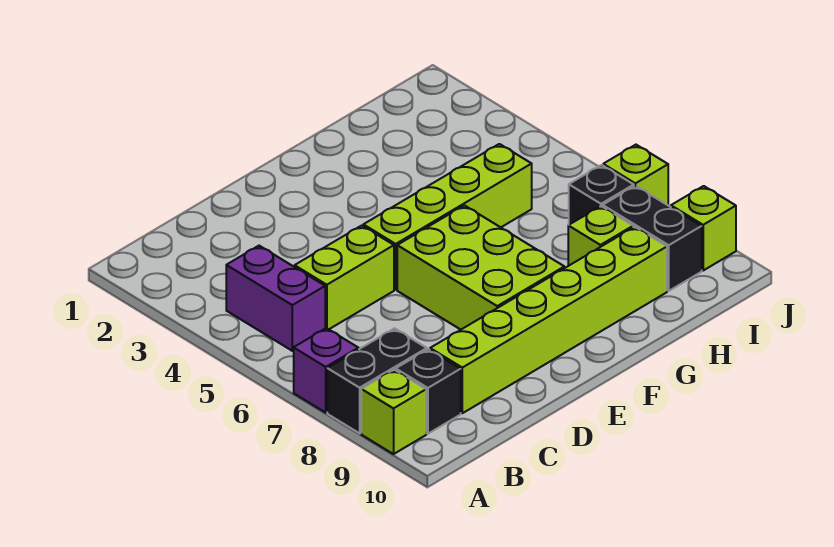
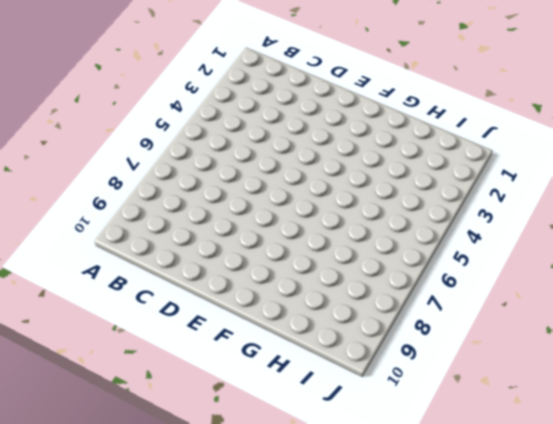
none -> purple 1x1 brick [294,328,359,413]
none -> black 1x2 brick [327,328,427,433]
none -> lime 1x1 brick [361,370,426,454]

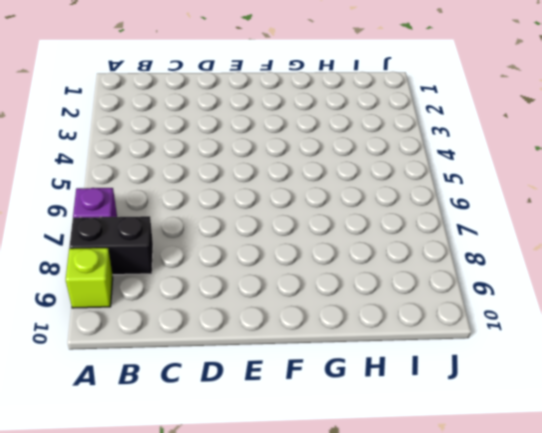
none -> purple 1x2 brick [226,246,325,351]
none -> black 1x1 brick [396,349,461,434]
none -> lime 1x2 brick [295,226,394,329]

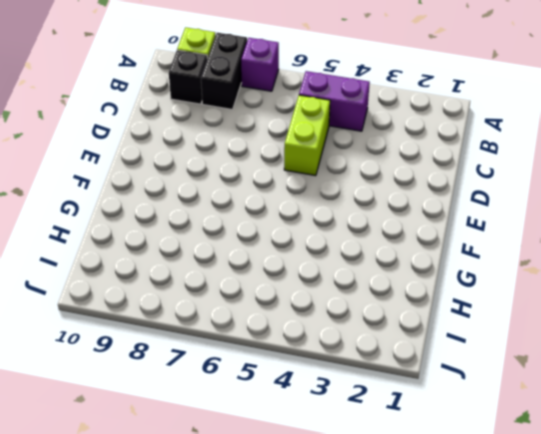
none -> lime 1x6 brick [430,227,667,413]
none -> lime 1x4 brick [363,144,532,290]
none -> lime 2x3 brick [397,205,564,330]

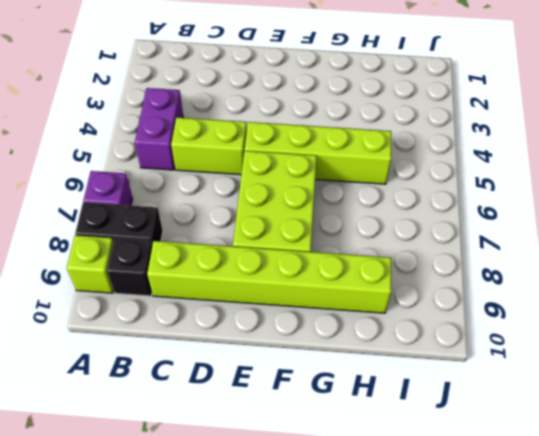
none -> lime 1x1 brick [568,206,633,266]
none -> black 1x1 brick [569,165,634,225]
none -> black 1x2 brick [603,186,702,291]

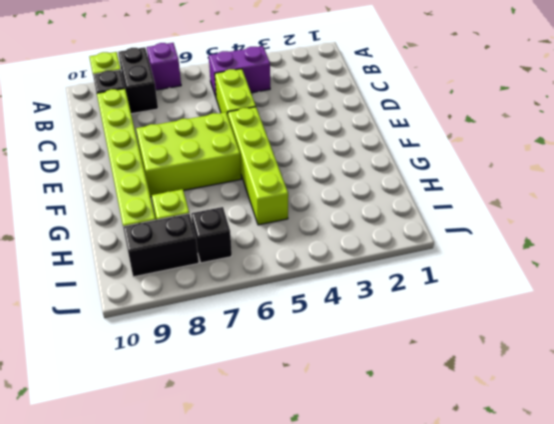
none -> lime 1x1 brick [603,145,668,205]
none -> lime 1x1 brick [671,186,736,270]

